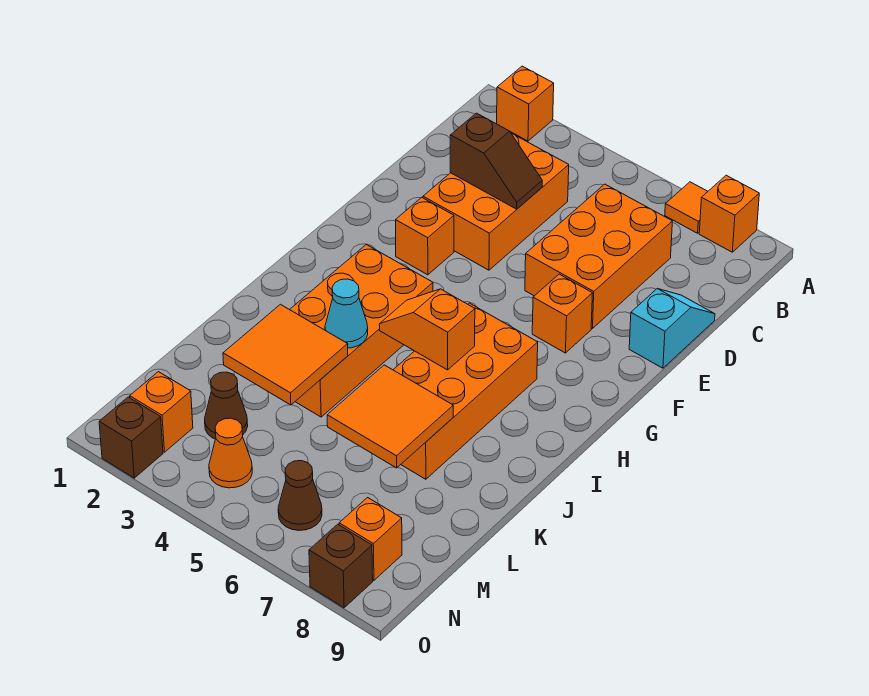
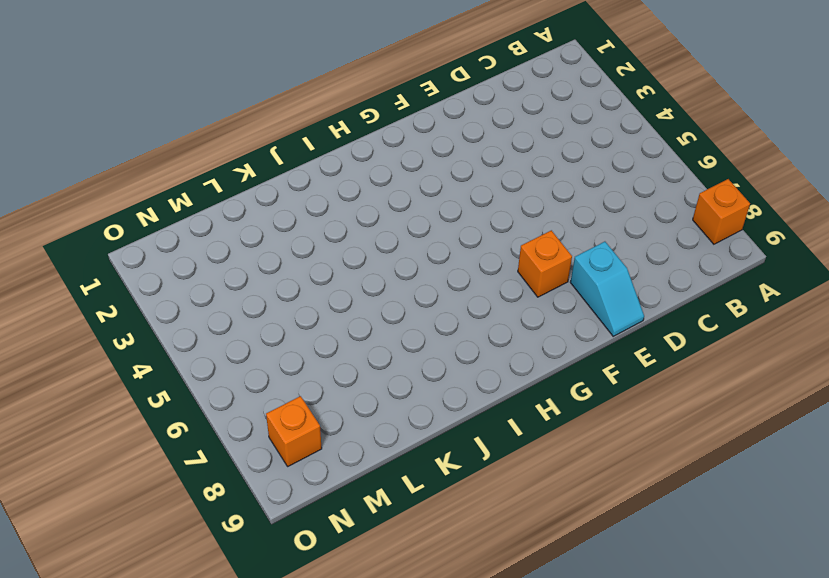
cyan 1x2 slope [570,242,644,336] -> cyan 1x2 slope turned to [629,289,715,368]
none -> orange 1x1 brick [497,66,554,141]
none -> orange 1x1 tile [665,182,708,233]
none -> orange 2x3 brick [423,133,569,270]

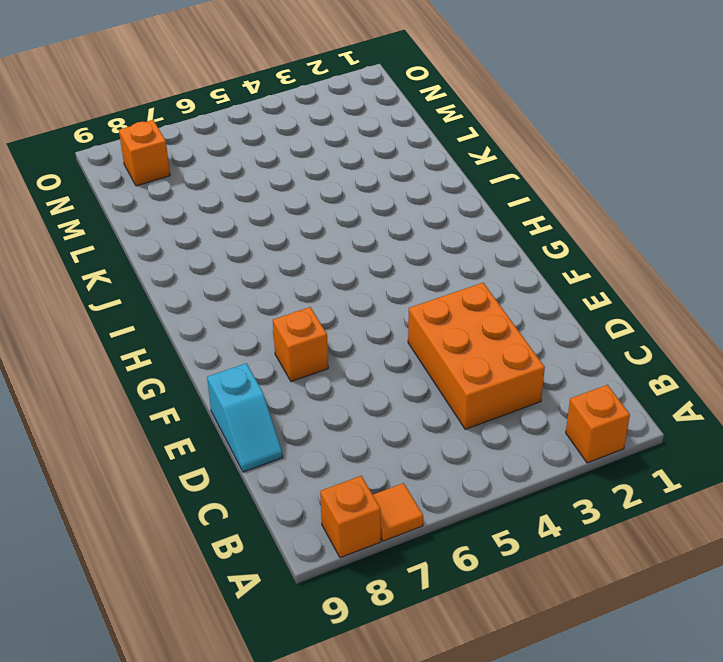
none -> orange 2x3 brick [525,184,672,328]
none -> orange 1x1 brick [396,198,454,275]
none -> orange 2x4 brick [290,245,433,417]

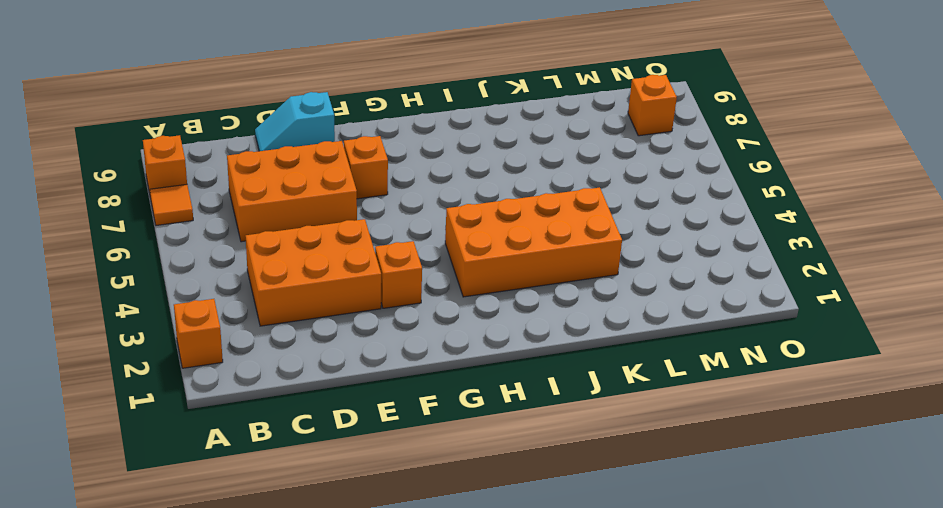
none -> orange 2x4 brick [393,303,538,479]
none -> brown 1x1 cone [205,372,248,439]
none -> orange 1x1 brick [130,372,193,452]

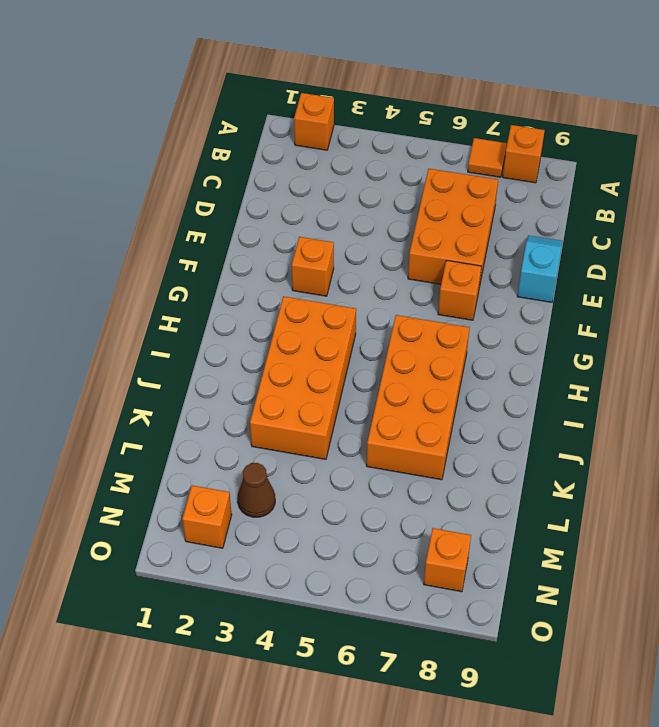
none -> orange 2x3 brick [423,133,569,270]
none -> orange 1x1 cone [209,418,252,488]
none -> brown 1x1 cone [278,461,322,530]

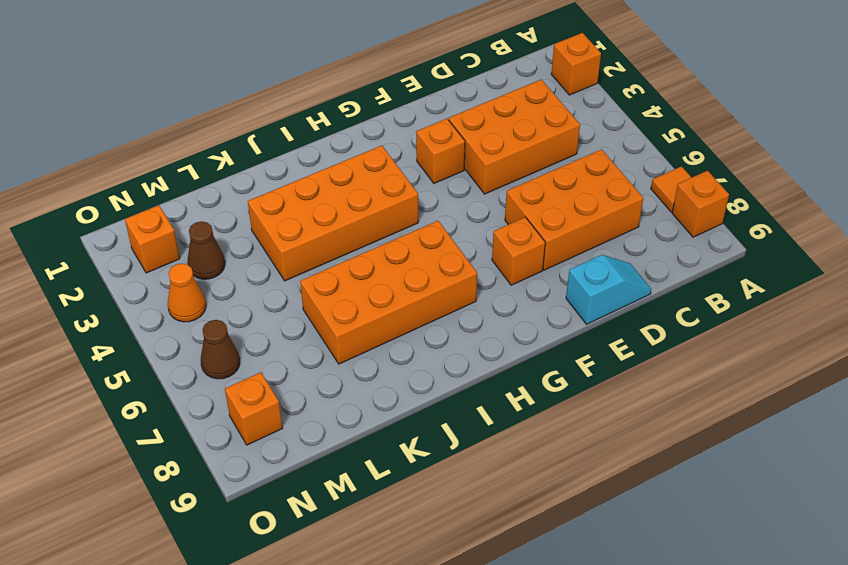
none -> brown 1x1 brick [99,397,163,478]
none -> brown 1x1 brick [309,524,373,608]
none -> brown 1x2 slope [450,113,542,209]

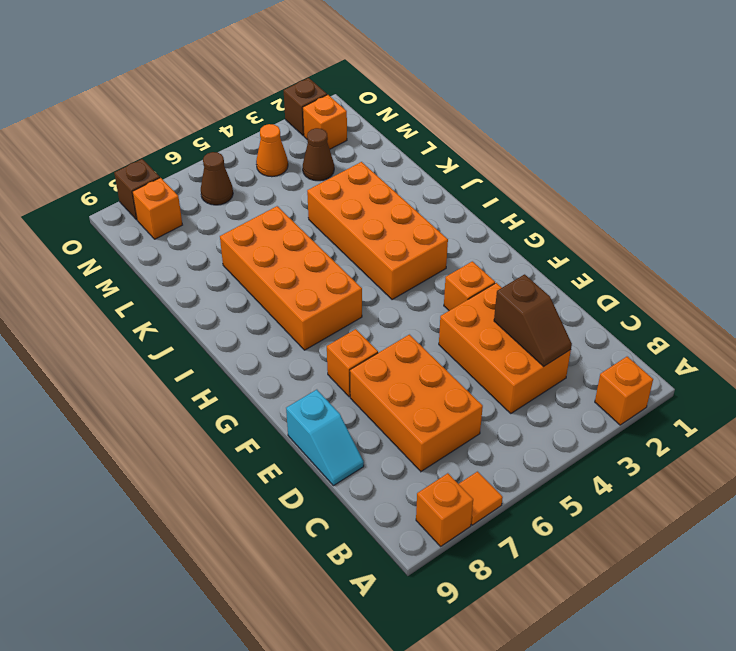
brown 1x2 slope [494,274,572,367] -> brown 1x2 slope turned to [450,113,542,209]
none -> orange 1x2 slope [379,289,475,370]
none -> cyan 1x1 cone [325,279,368,348]
none -> orange 2x2 tile [223,304,348,405]

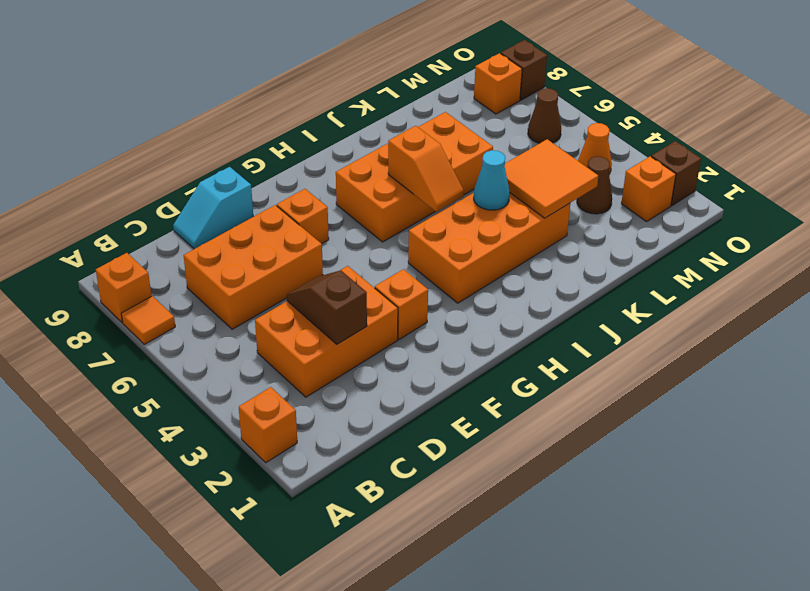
none -> orange 2x2 tile [327,365,453,468]

